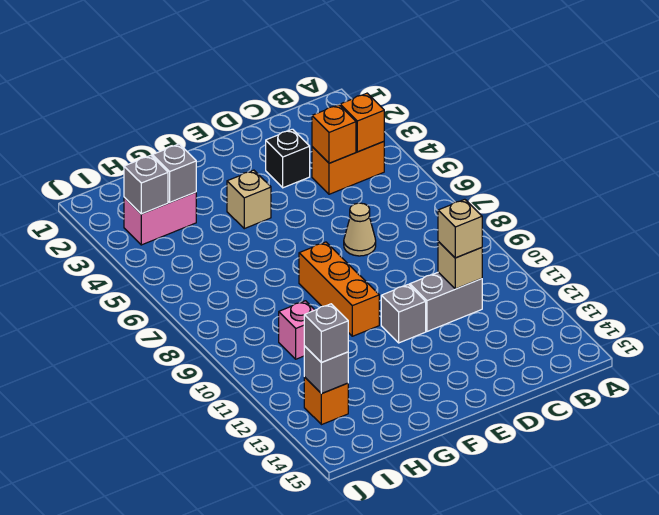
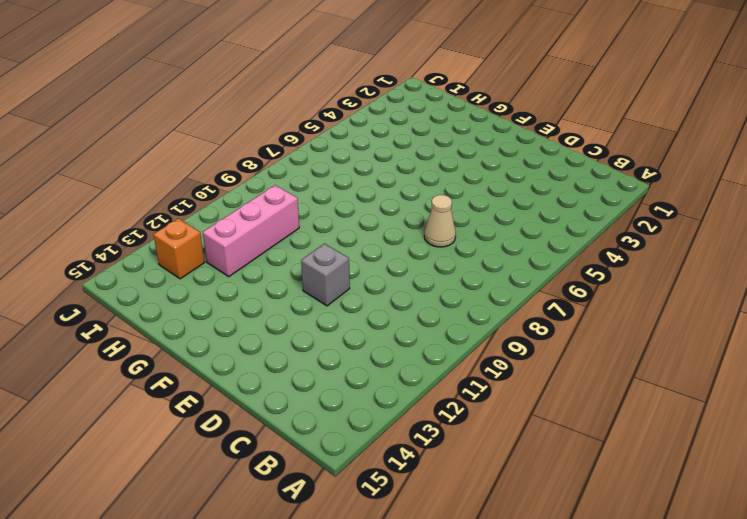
pink 1x3 brick [203,185,299,276] -> pink 1x1 brick [279,301,314,359]
none -> orange 1x2 brick [312,142,384,194]
none -> grey 1x2 brick [410,272,482,331]
none -> black 1x1 brick [266,129,310,188]

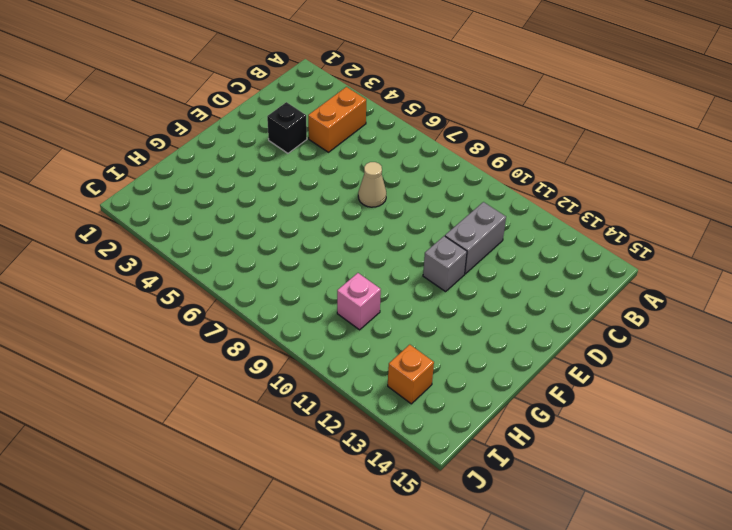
none -> tan 1x1 brick [227,170,271,229]
none -> orange 1x3 brick [299,242,379,336]
none -> pink 1x2 brick [124,192,196,245]

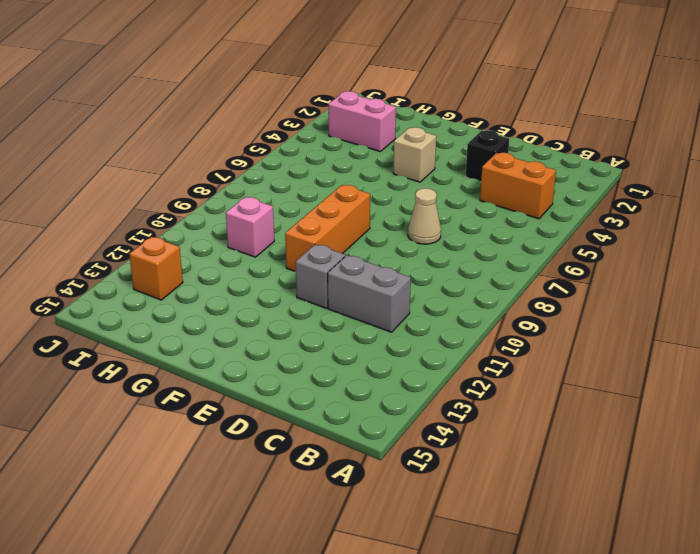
none -> orange 1x1 brick [340,93,384,152]
none -> orange 1x1 brick [312,105,356,163]
none -> tan 1x1 brick [438,241,482,289]

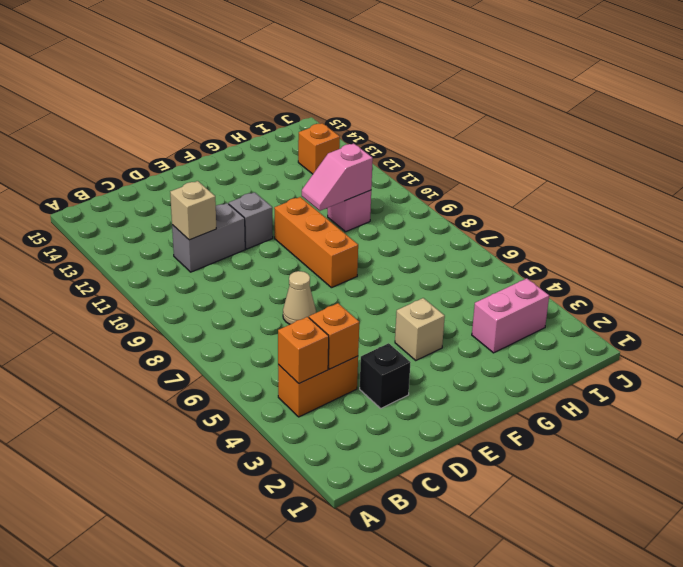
pink 1x2 slope [302,143,373,211] -> none
none -> grey 1x1 brick [152,144,196,202]
none -> grey 1x1 brick [124,155,168,214]
none -> grey 1x1 brick [304,346,348,394]

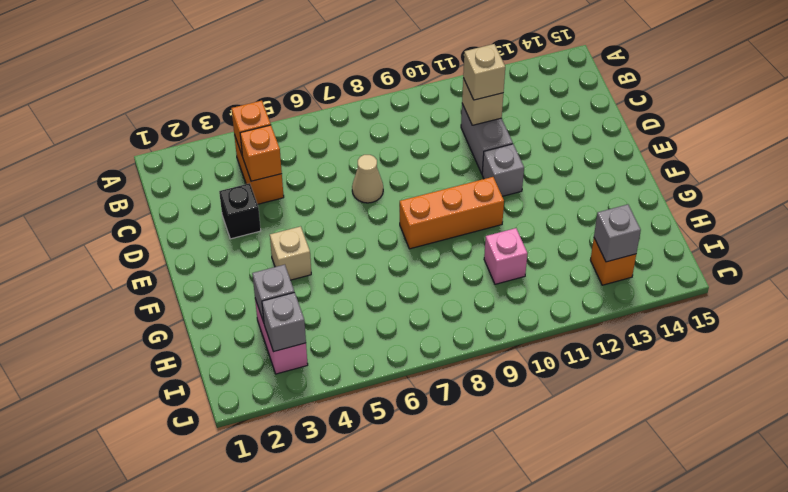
none -> grey 1x1 brick [304,304,348,362]

